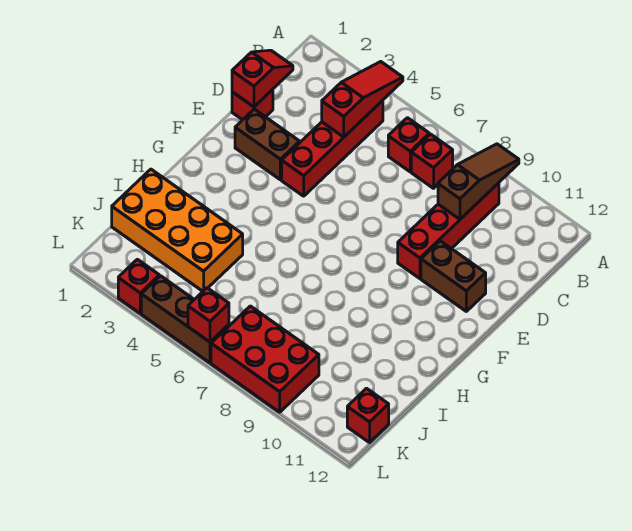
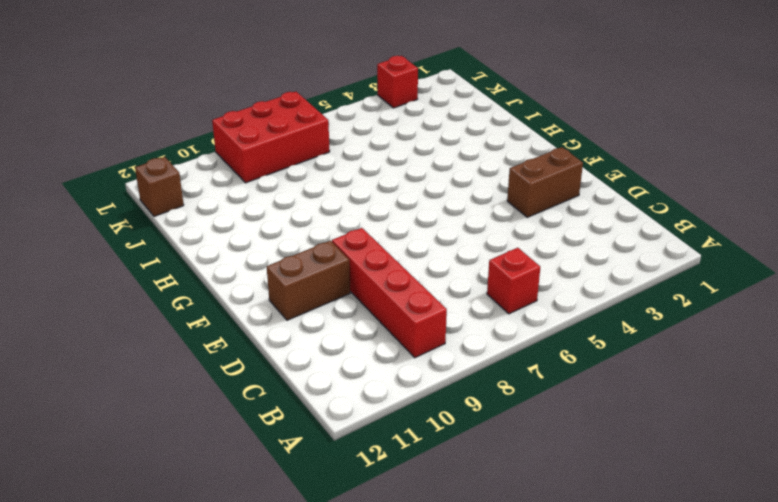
brown 1x1 brick [135,157,184,216] -> red 1x1 brick [347,388,389,443]
none -> red 1x4 brick [282,100,383,196]
none -> red 1x1 brick [411,134,453,188]
none -> red 1x1 brick [232,89,273,120]

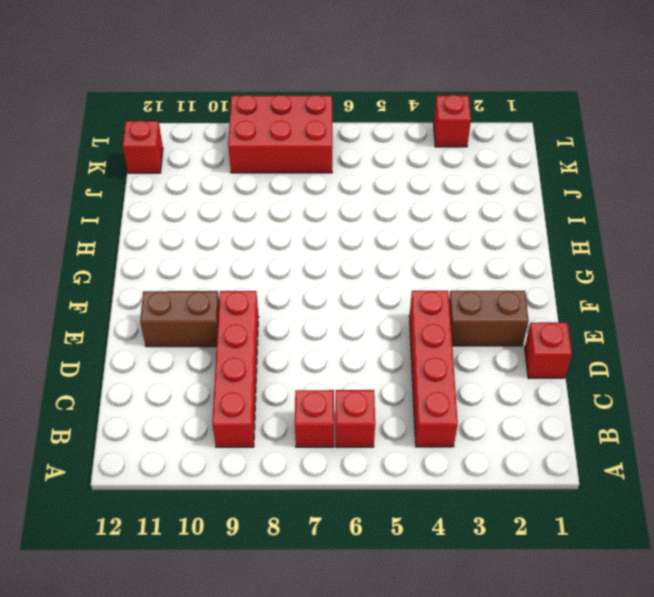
none -> orange 2x4 brick [112,169,243,291]
none -> brown 1x3 brick [141,276,229,363]
none -> red 1x3 slope [322,62,403,137]

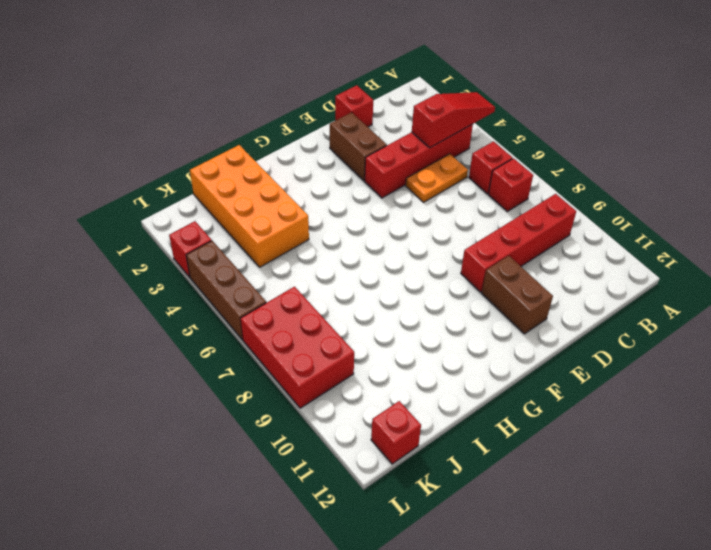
orange 1x2 plate [406,154,468,202] -> none
none -> brown 1x3 slope [438,144,519,219]
none -> red 1x2 slope [232,50,293,107]
none -> red 1x1 brick [188,288,229,342]

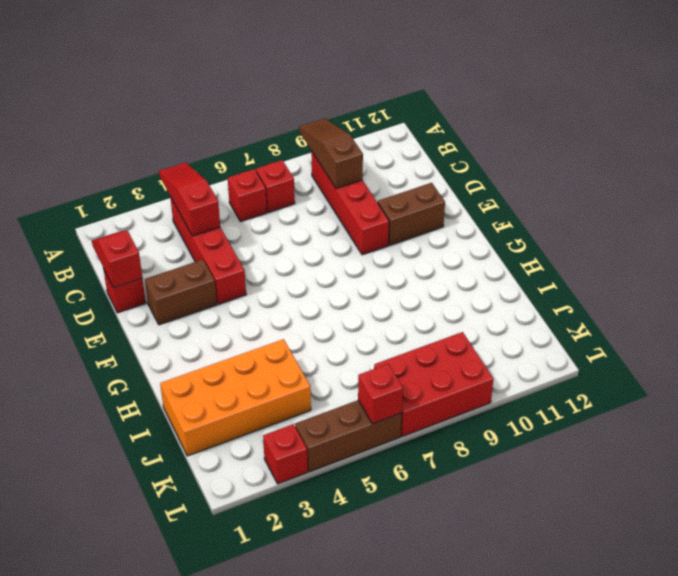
none -> red 1x1 brick [347,388,389,443]

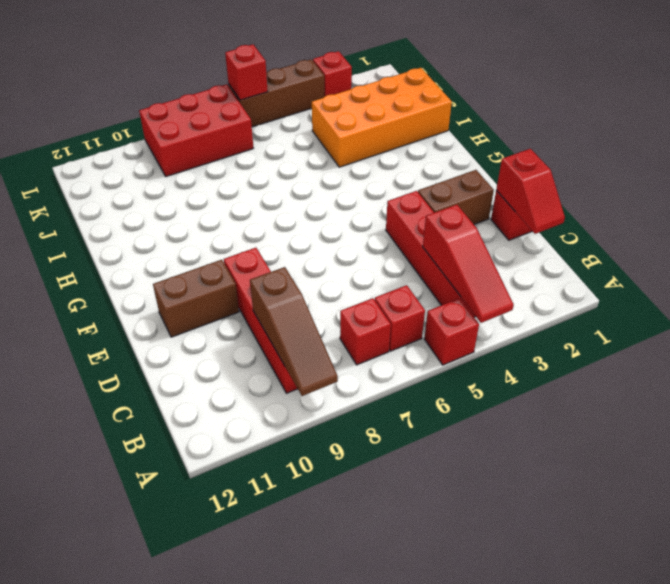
red 1x1 brick [424,298,479,365] -> red 1x1 brick moved to [347,388,389,443]

